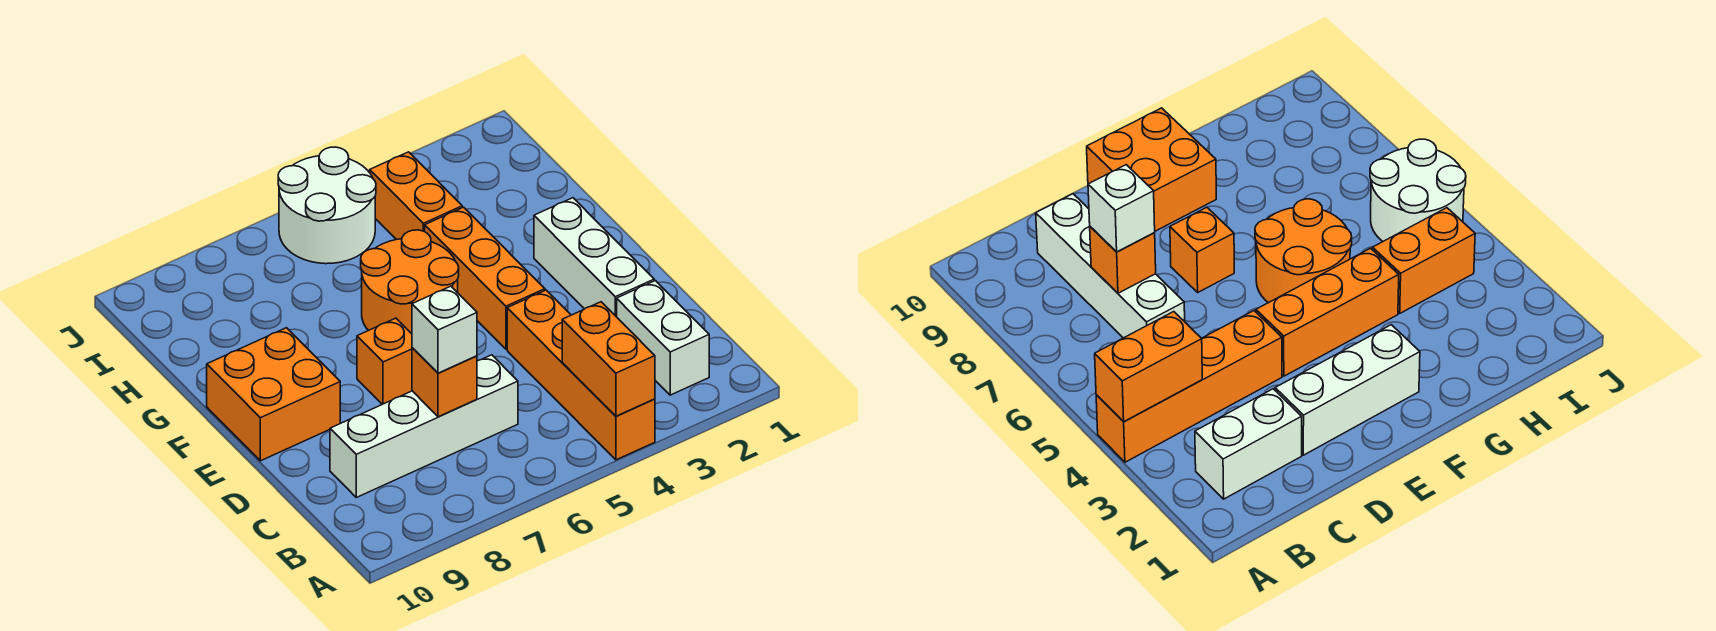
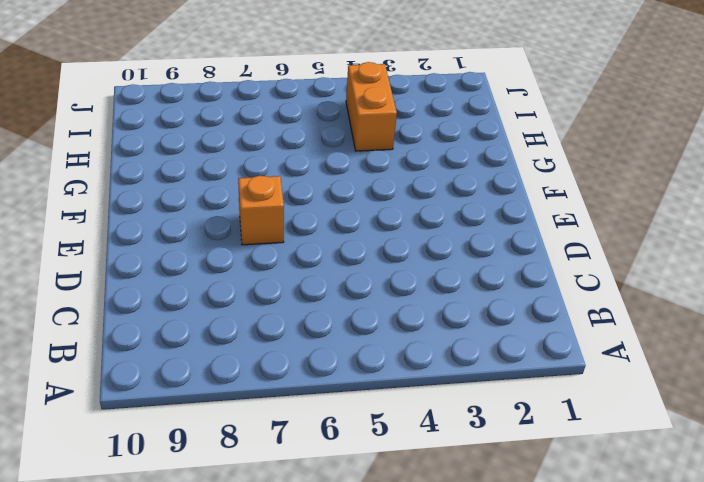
none -> orange 1x4 brick [507,290,655,460]
none -> white 1x2 brick [617,281,709,395]
none -> white 1x4 brick [330,355,518,497]

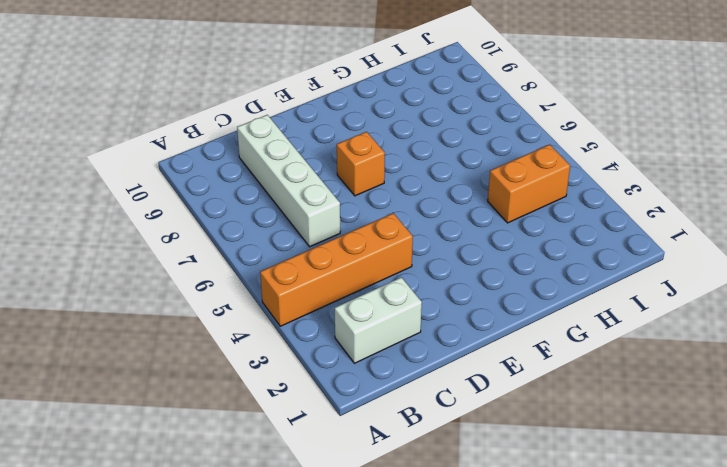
none -> white 1x3 brick [534,198,654,317]
none -> orange 1x3 brick [425,207,545,349]
none -> orange 2x2 brick [207,328,340,461]

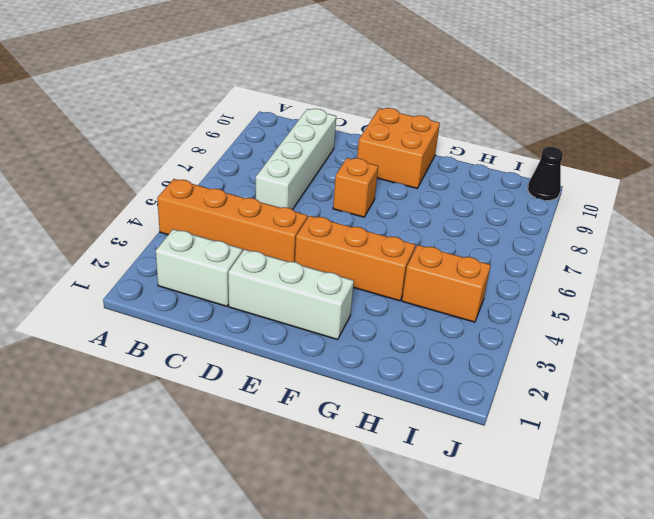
black 1x1 cone [528,147,563,201] -> none
none -> orange 2x2 round brick [361,230,459,334]
none -> white 2x2 round brick [278,147,376,264]
none -> orange 1x2 brick [562,302,655,416]

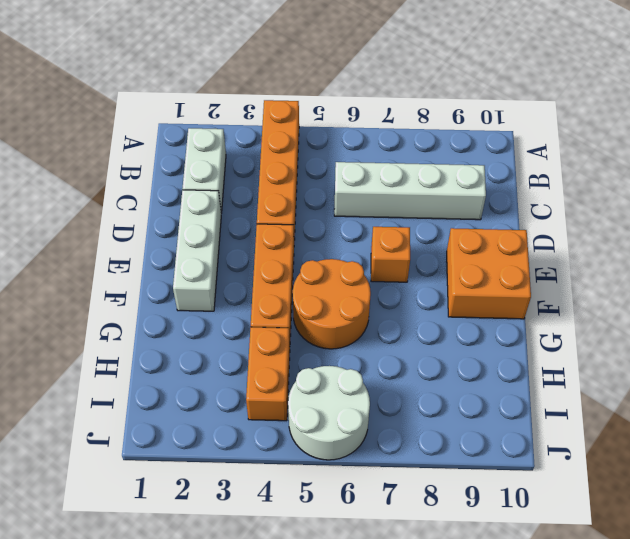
none -> orange 1x2 brick [562,302,655,416]
none -> orange 1x1 brick [412,348,477,417]
none -> white 1x1 brick [412,286,477,373]

